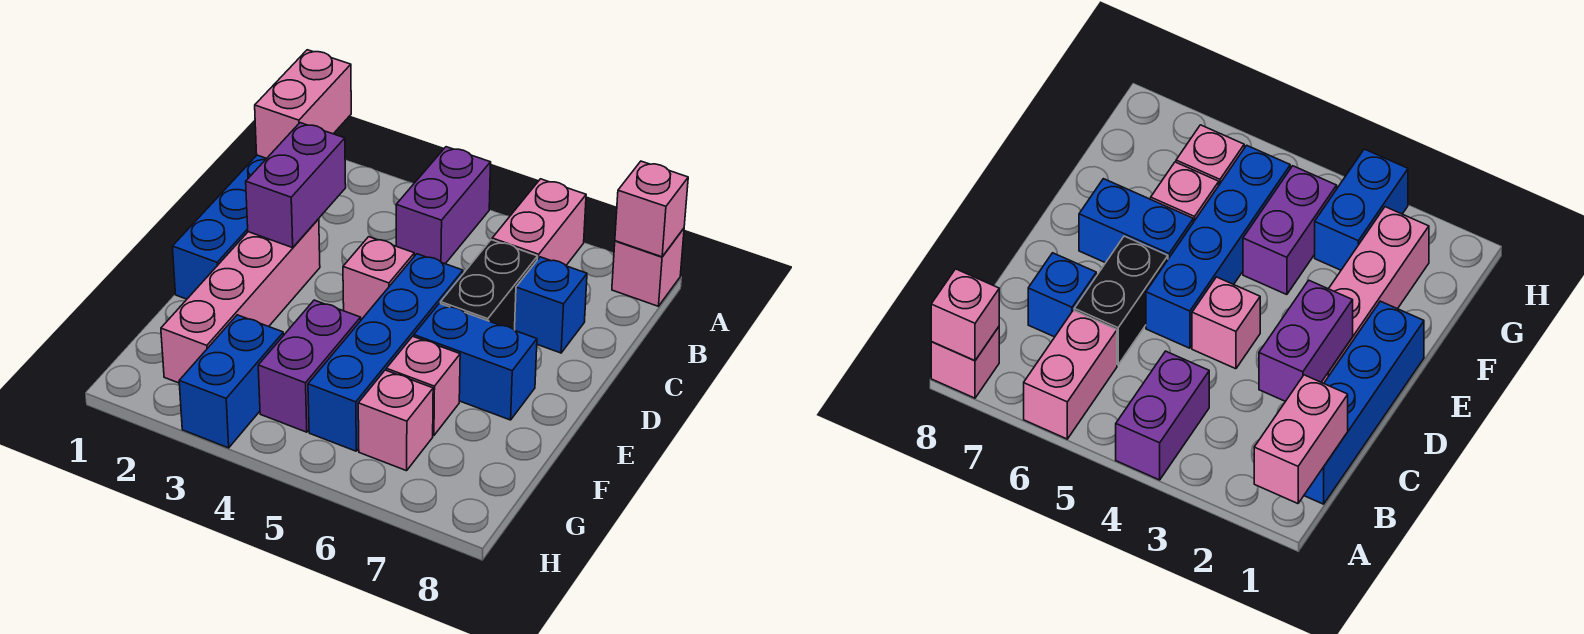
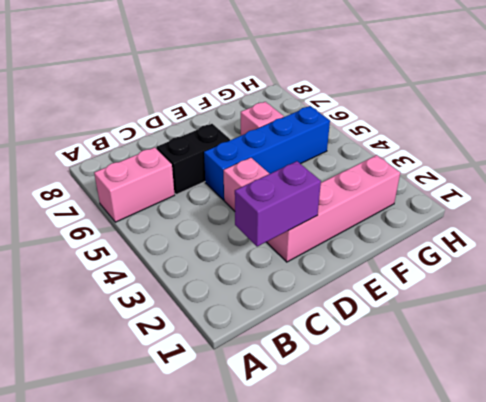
none -> purple 1x2 brick [396,147,491,264]
none -> pink 1x1 brick [612,229,684,306]
none -> blue 1x4 brick [172,155,267,299]

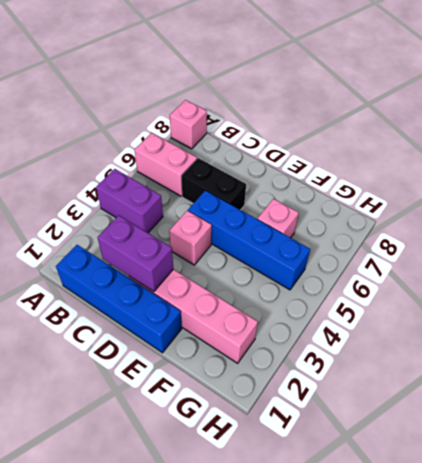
none -> blue 1x1 brick [515,257,587,353]
none -> blue 1x2 brick [414,303,537,420]
none -> purple 1x2 brick [258,300,361,432]

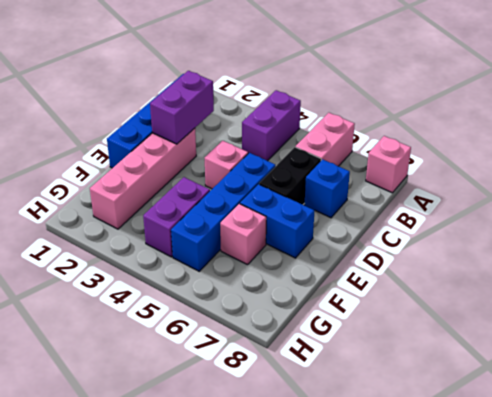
none -> blue 1x2 brick [179,315,284,448]
none -> pink 1x1 brick [358,370,433,471]
none -> pink 1x2 brick [255,50,351,158]

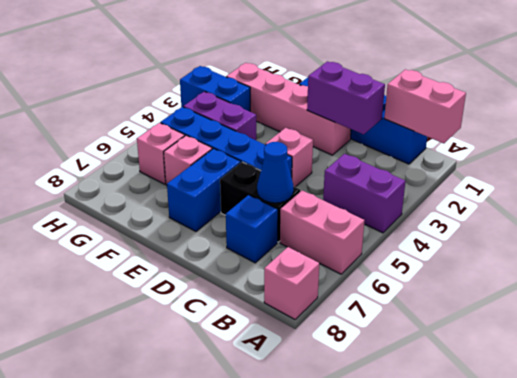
blue 1x1 cone [257,142,293,203] -> none
none -> pink 1x1 brick [615,161,688,257]

